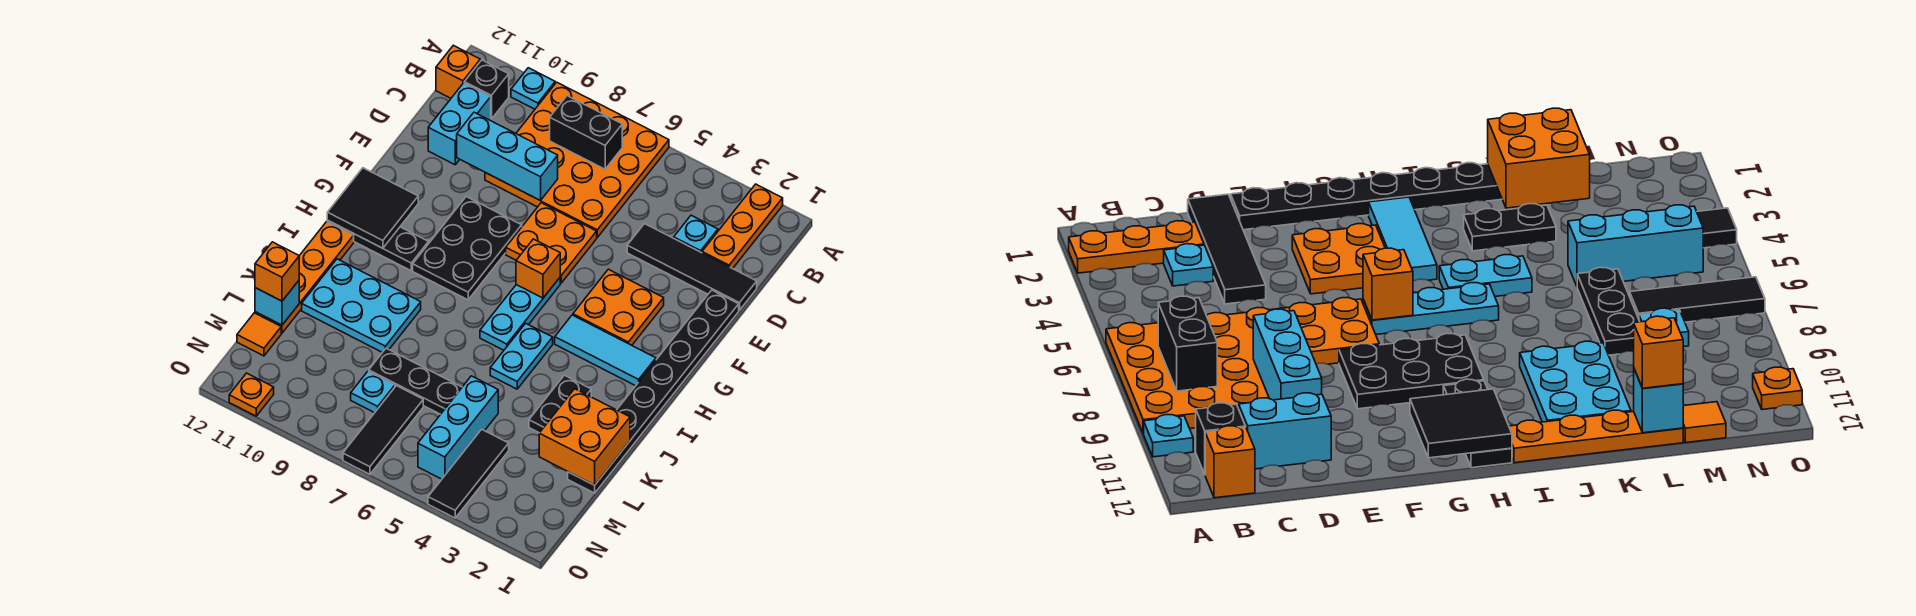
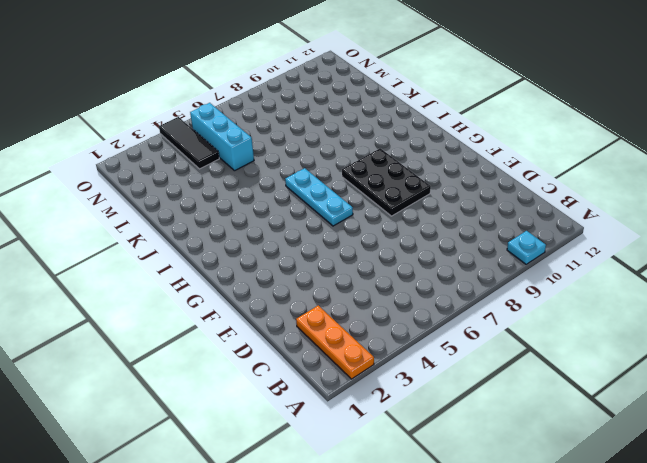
none -> orange 4x4 plate [485,82,669,237]
none -> black 1x1 brick [464,60,509,119]
none -> orange 1x1 brick [436,45,480,98]
none -> cyan 1x1 plate [674,215,718,253]

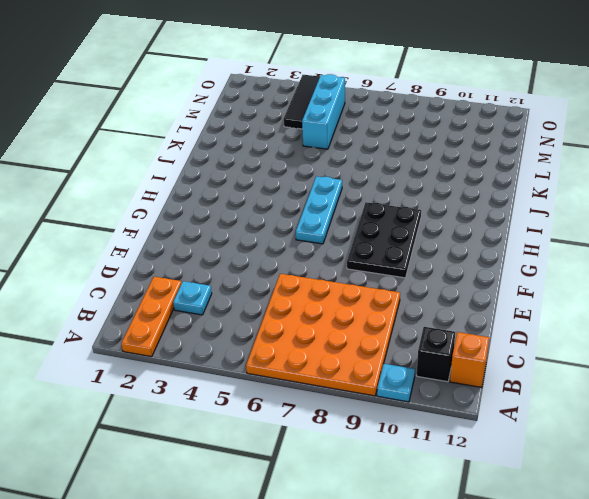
none -> cyan 1x2 brick [428,83,491,165]
none -> black 1x4 tile [627,224,757,310]
none -> black 1x8 plate [568,290,739,493]
none -> orange 2x2 plate [506,203,597,283]

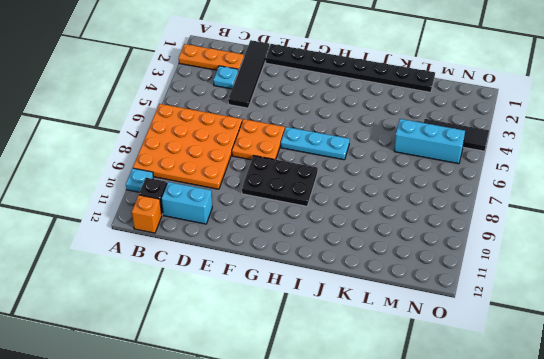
none -> orange 2x2 plate [573,269,664,345]
none -> cyan 1x3 tile [555,315,656,386]
none -> black 1x3 plate [327,220,429,271]
none -> cyan 1x2 plate [490,323,553,389]

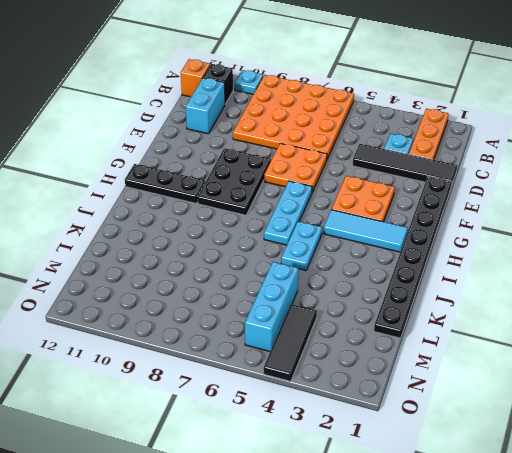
none -> orange 1x4 plate [255,222,354,333]
none -> black 1x2 plate [529,375,591,433]
none -> cyan 2x3 plate [302,259,421,352]
none -> black 1x3 plate [369,348,462,414]

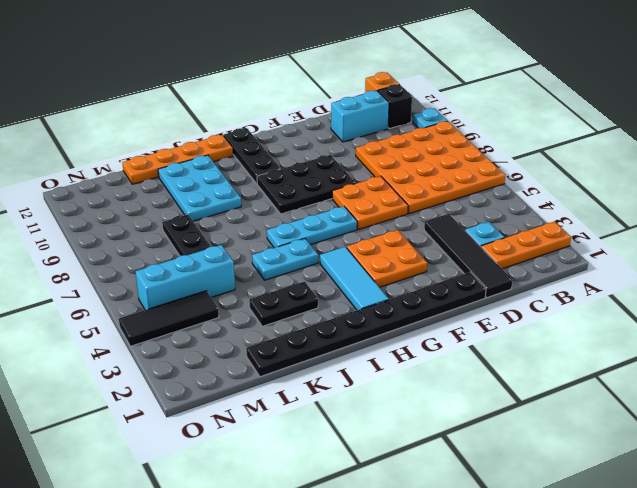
none -> black 1x3 tile [343,386,423,474]
none -> cyan 1x1 plate [351,371,395,413]
none -> orange 1x1 tile [237,313,281,356]
none -> orange 1x1 plate [229,373,274,416]

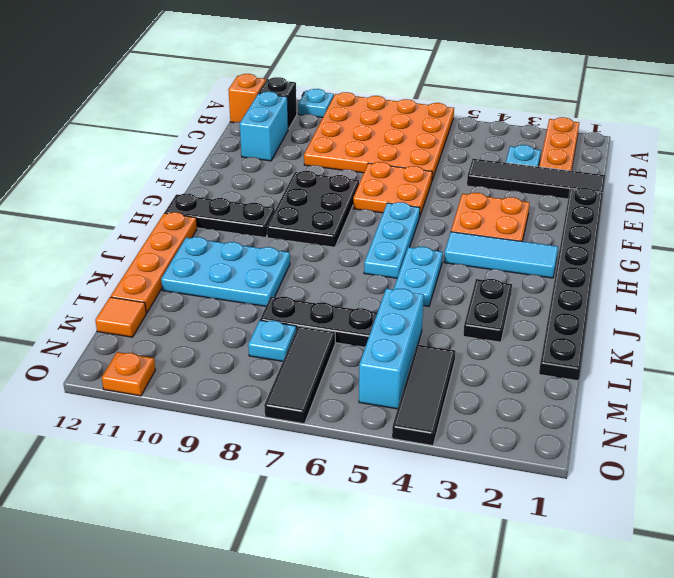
none -> black 1x2 brick [550,96,622,169]
none -> cyan 1x3 brick [457,112,558,201]
none -> orange 1x1 brick [516,239,560,298]
none -> black 2x2 tile [327,168,418,248]

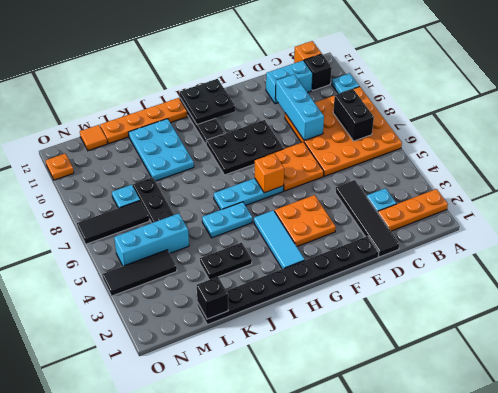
black 2x2 plate [180,79,235,125] -> black 2x2 tile [327,168,418,248]
black 1x1 brick [197,277,228,319] -> orange 2x2 brick [539,389,630,485]
none -> cyan 1x1 brick [255,281,299,325]
none -> orange 1x1 brick [255,242,299,301]

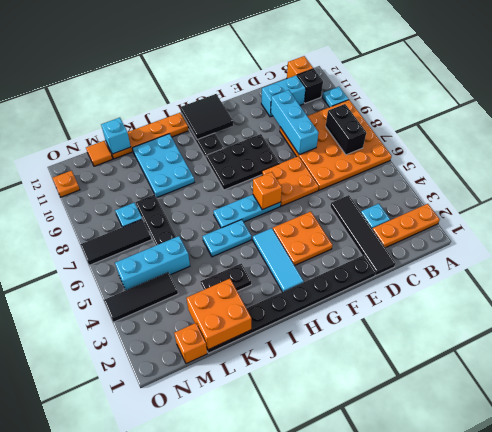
orange 1x1 brick [174,323,207,364] -> orange 1x1 brick moved to [255,242,299,301]

